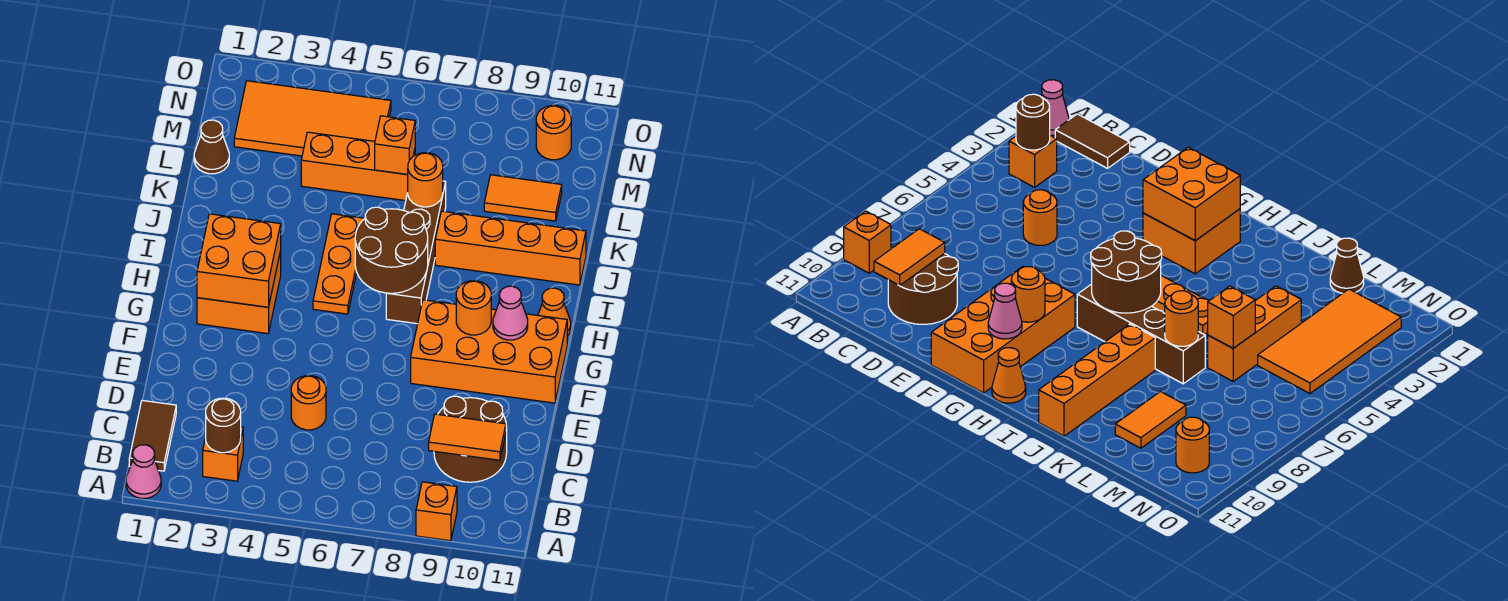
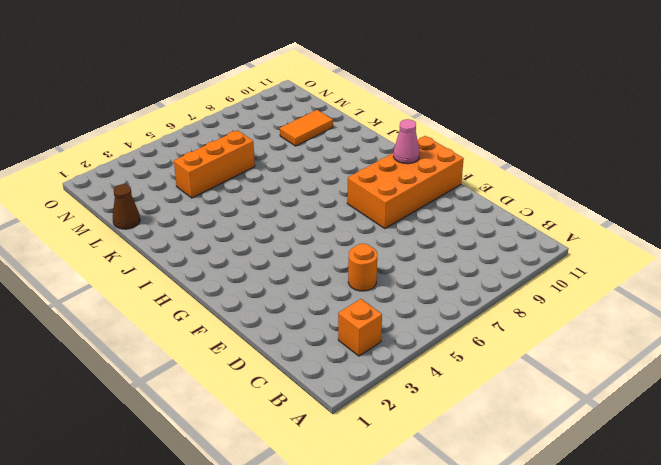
none -> pink 1x1 cone [126,445,161,498]
none -> orange 1x1 brick [416,482,457,541]
none -> brown 1x2 tile [129,401,176,471]

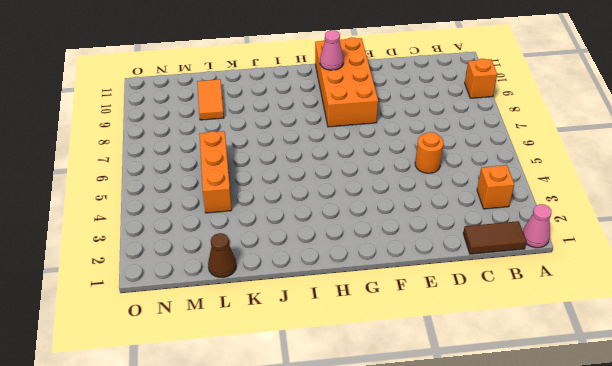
none -> brown 2x2 round brick [434,396,507,482]
none -> orange 2x2 brick [197,251,281,334]
none -> orange 1x3 plate [313,214,365,314]

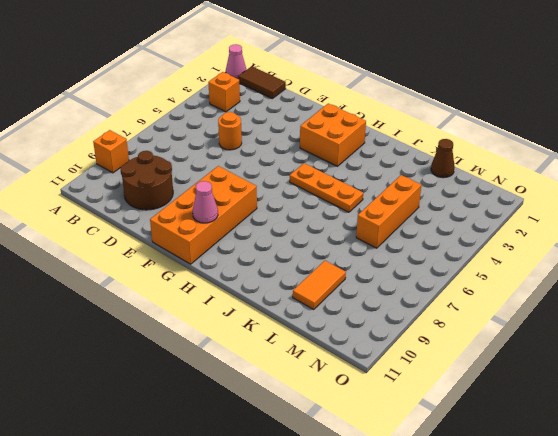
none -> brown 1x4 brick [386,181,446,324]
none -> orange 1x1 cone [538,288,571,336]
none -> orange 1x4 brick [435,211,586,285]

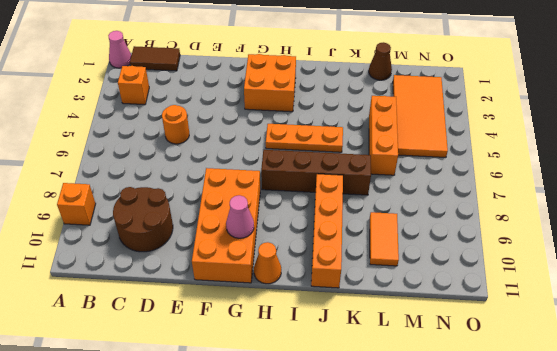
none -> orange 1x1 round brick [536,105,571,160]
none -> brown 1x1 round brick [206,398,241,453]
none -> orange 1x2 tile [429,414,506,460]

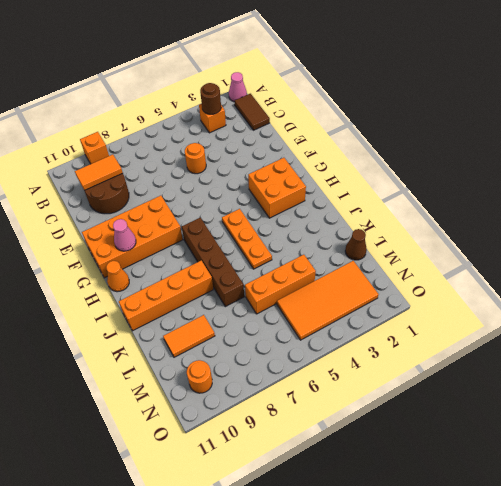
none -> orange 2x2 brick [197,214,281,307]
none -> orange 1x1 round brick [456,281,491,335]
none -> brown 2x2 round brick [355,207,428,293]

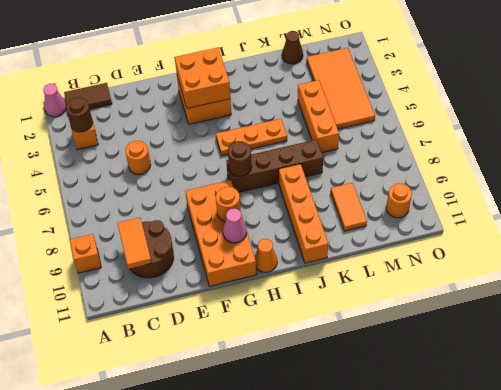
brown 1x1 round brick [228,141,252,176] -> brown 2x2 round brick [355,207,428,293]
none -> orange 1x1 round brick [407,153,443,207]
none -> orange 1x1 brick [375,116,415,174]

